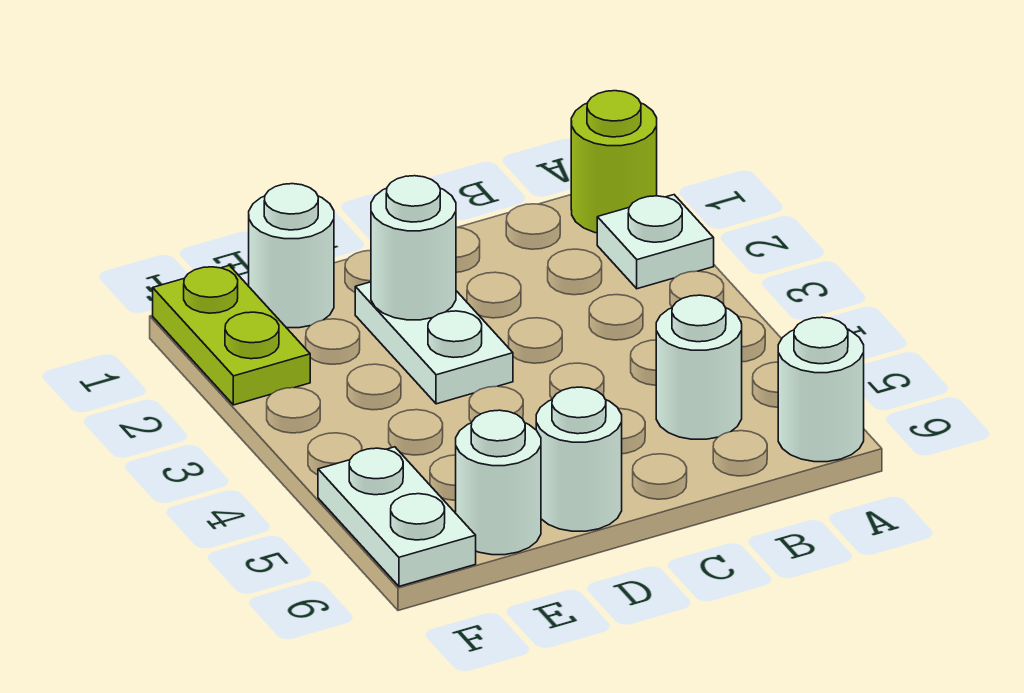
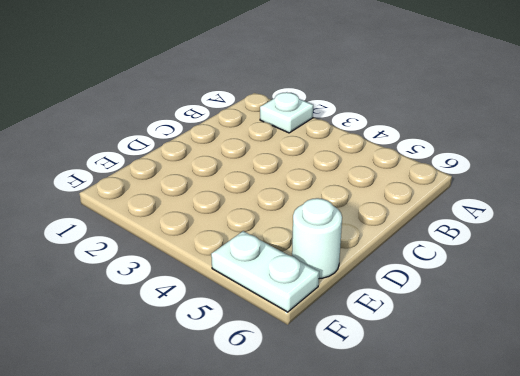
none -> lime 1x1 round brick [571,91,657,233]
none -> white 1x1 round brick [778,317,864,462]

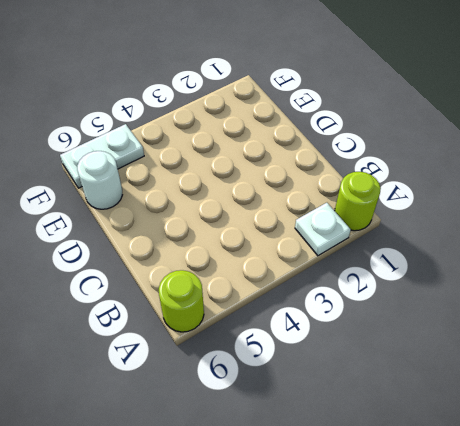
lime 1x1 round brick [159,270,204,332] -> white 1x1 round brick [778,317,864,462]
none -> white 1x1 round brick [656,295,742,439]
none -> white 1x2 plate [355,282,513,404]

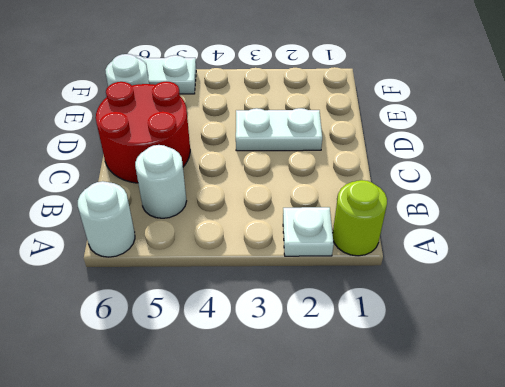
red 2x2 round brick [96,82,190,183] -> white 1x1 round brick [536,387,622,531]
none -> white 1x1 round brick [249,184,334,328]
none -> lime 1x2 plate [153,265,310,405]

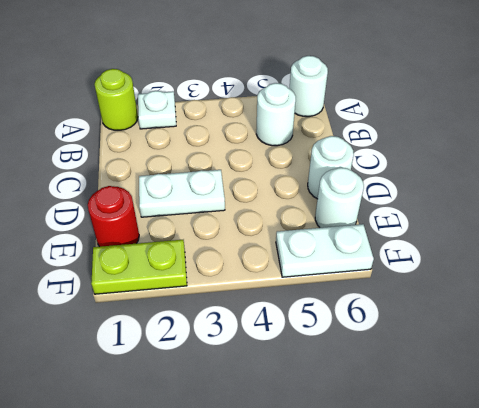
red 1x1 round brick [88,186,139,247] -> white 1x1 round brick [249,184,334,328]
none -> white 1x1 round brick [371,176,456,320]

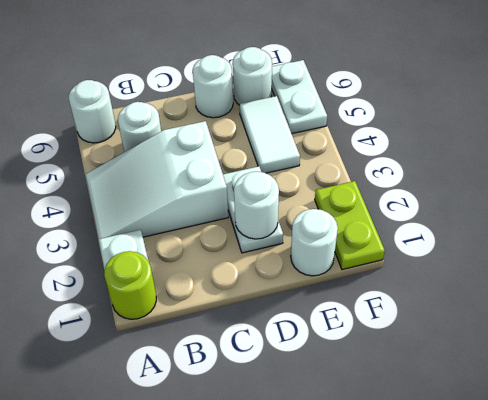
white 2x3 slope [86,121,228,239] -> none
white 1x2 tile [240,96,300,173] -> none

